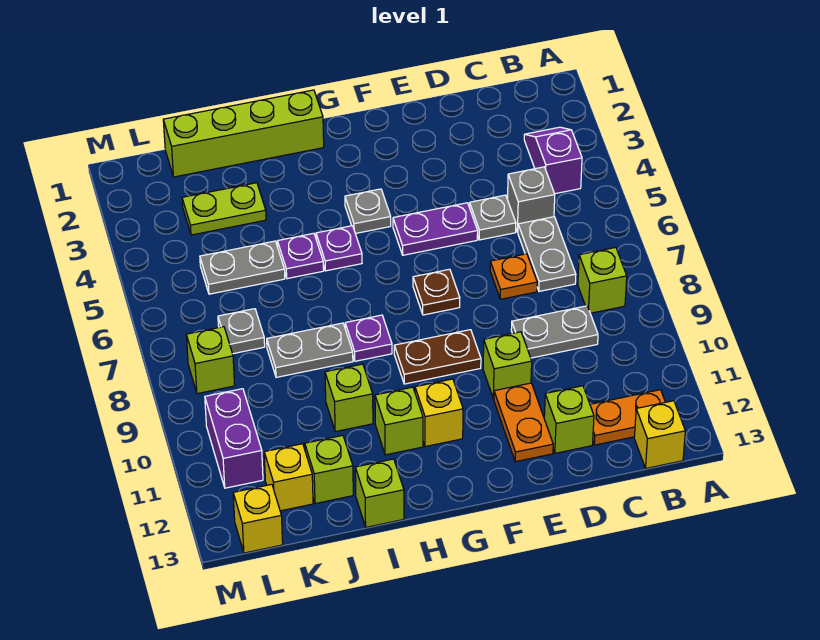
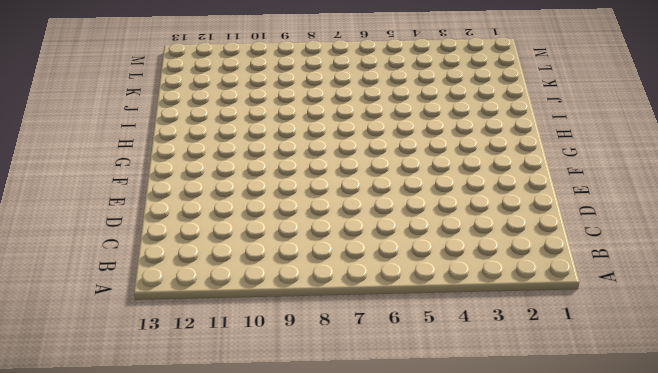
none -> purple 1x2 slope [524,127,582,194]
none -> lime 1x1 brick [578,247,627,313]
none -> orange 1x2 plate [590,390,665,445]
none -> yellow 1x1 brick [634,401,685,468]

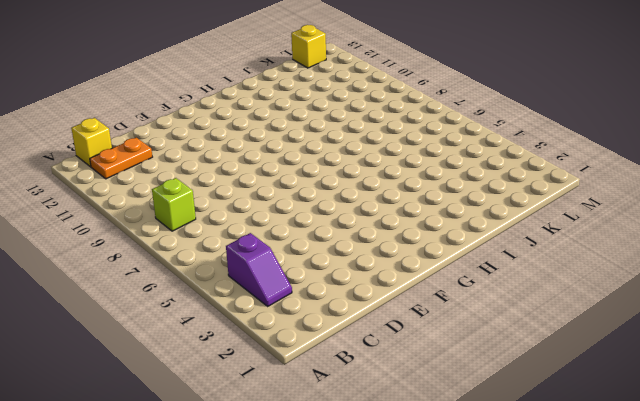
none -> grey 1x1 brick [508,167,555,232]
none -> grey 1x2 plate [518,217,576,291]
none -> grey 1x2 plate [511,306,598,358]
none -> grey 1x1 plate [469,195,516,240]

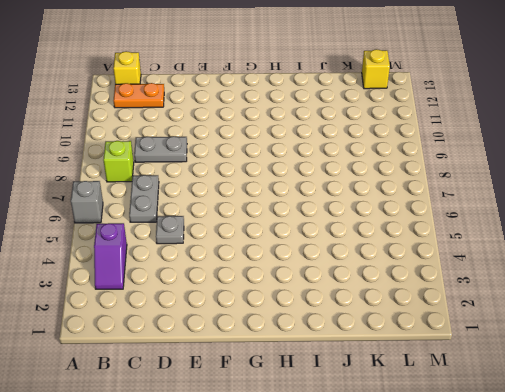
grey 1x1 brick [71,181,103,223] -> grey 1x1 brick moved to [508,167,555,232]
none -> orange 1x1 plate [490,254,537,299]
none -> lime 1x1 brick [544,386,594,453]
none -> purple 1x2 plate [393,203,478,255]
none -> lime 1x1 brick [483,332,532,399]

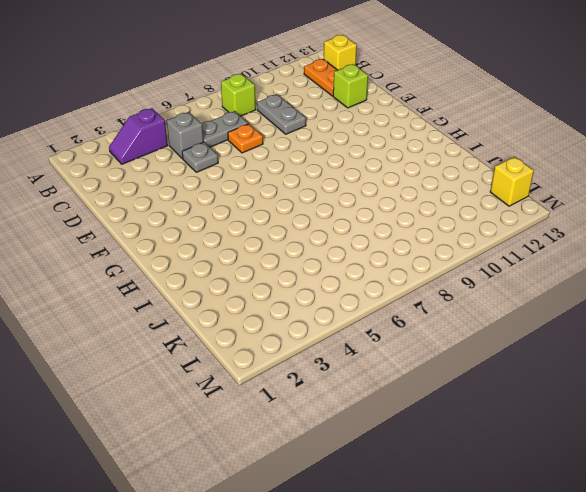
none -> purple 1x2 plate [393,203,478,255]
none -> lime 1x1 brick [483,332,532,399]
none -> orange 1x2 plate [494,383,553,462]
none -> brown 1x1 plate [413,269,460,315]

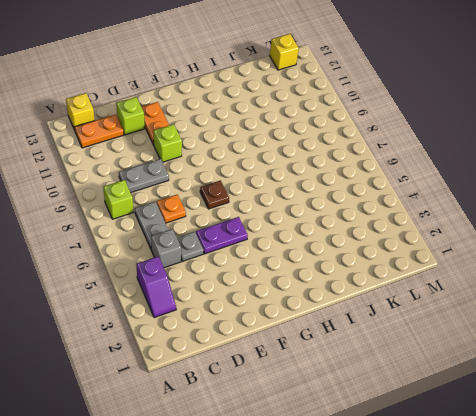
none -> brown 1x2 plate [394,330,481,384]
none -> grey 1x1 plate [345,189,391,234]
none -> yellow 1x1 brick [415,379,463,447]
none -> lime 1x4 brick [163,90,324,177]

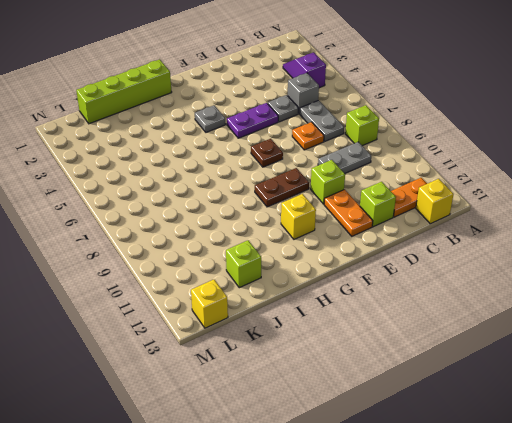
none -> purple 1x1 plate [316,226,362,271]
none -> purple 1x1 plate [345,315,392,361]
none -> lime 1x1 brick [375,387,423,455]
none -> purple 1x1 plate [277,233,324,279]

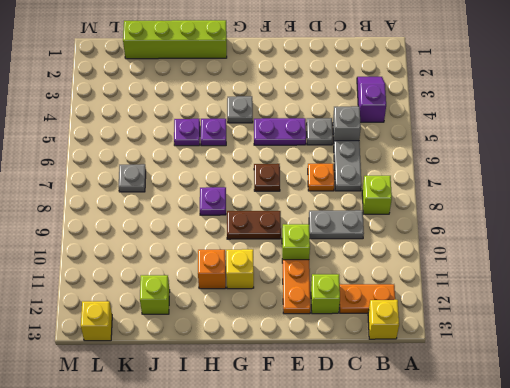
orange 1x1 brick [198,250,226,289] -> lime 1x1 brick [375,387,423,455]
none -> grey 1x2 plate [267,323,353,377]
none -> lime 1x1 brick [325,364,373,432]
none -> lime 1x1 brick [355,459,404,527]
none -> lime 1x2 plate [182,183,266,235]

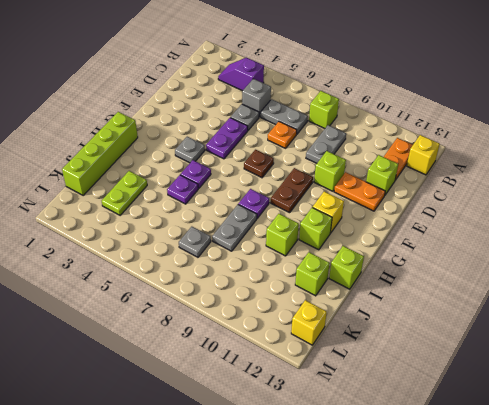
none -> grey 1x2 plate [200,241,285,294]
none -> yellow 1x1 brick [264,444,313,511]
none -> lime 1x1 brick [186,327,235,394]
none -> purple 1x2 brick [205,389,263,488]

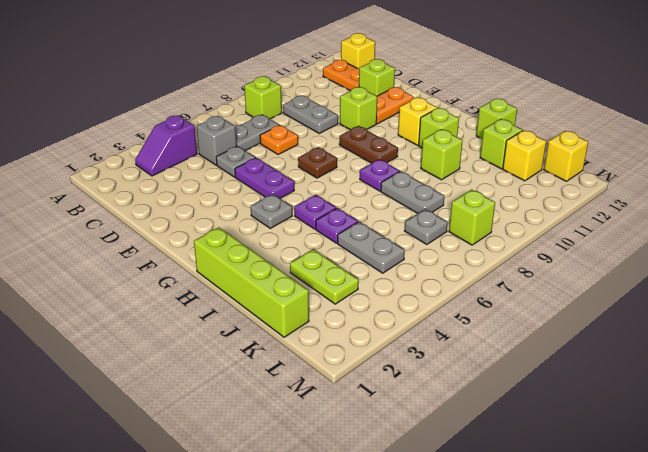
none -> purple 1x2 brick [205,389,263,488]

